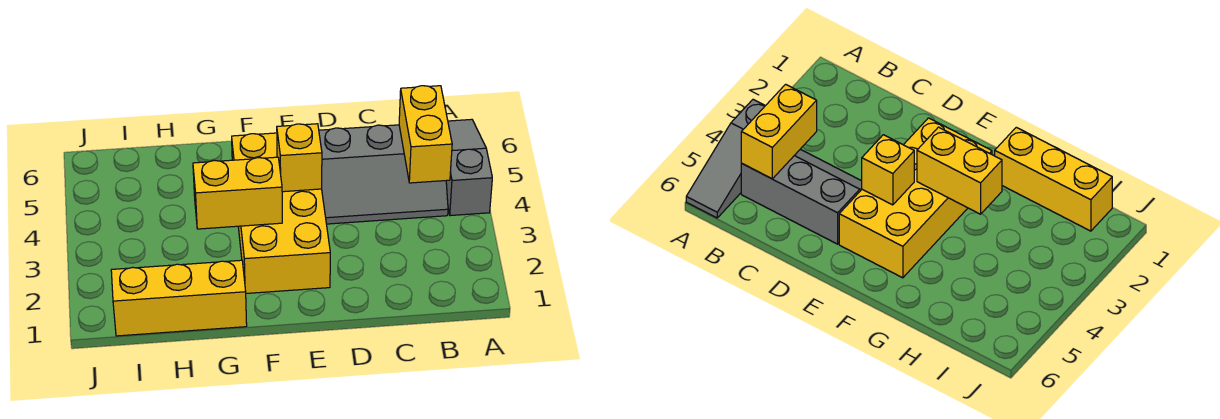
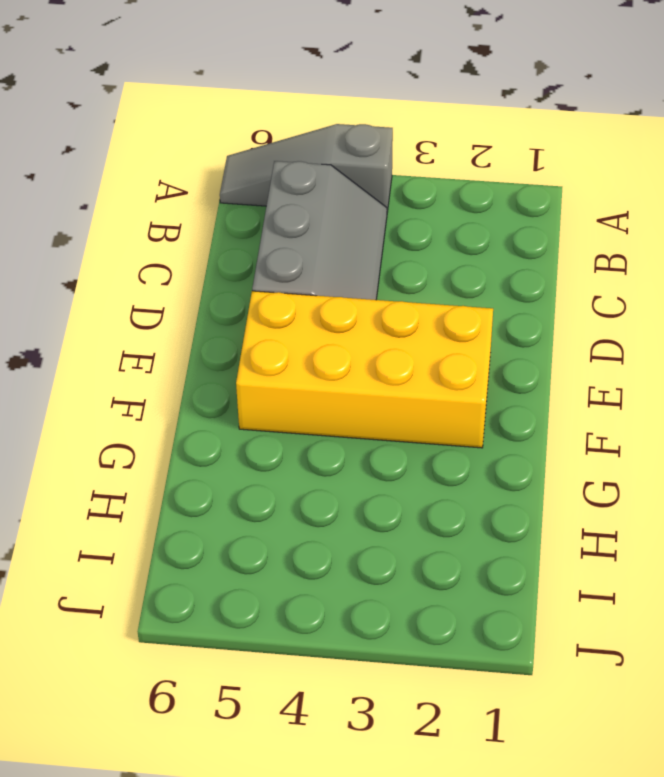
none -> yellow 1x3 brick [111,260,247,336]
none -> yellow 1x2 brick [399,86,452,183]

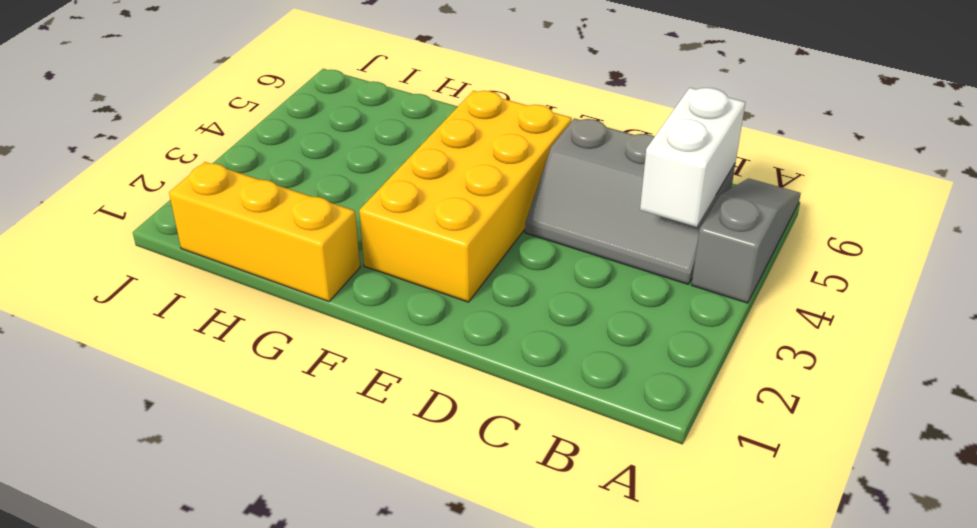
white 1x2 brick [640,88,745,227] -> yellow 1x2 brick [399,86,452,183]
none -> yellow 1x1 brick [277,124,322,192]
none -> yellow 1x2 brick [193,157,282,229]

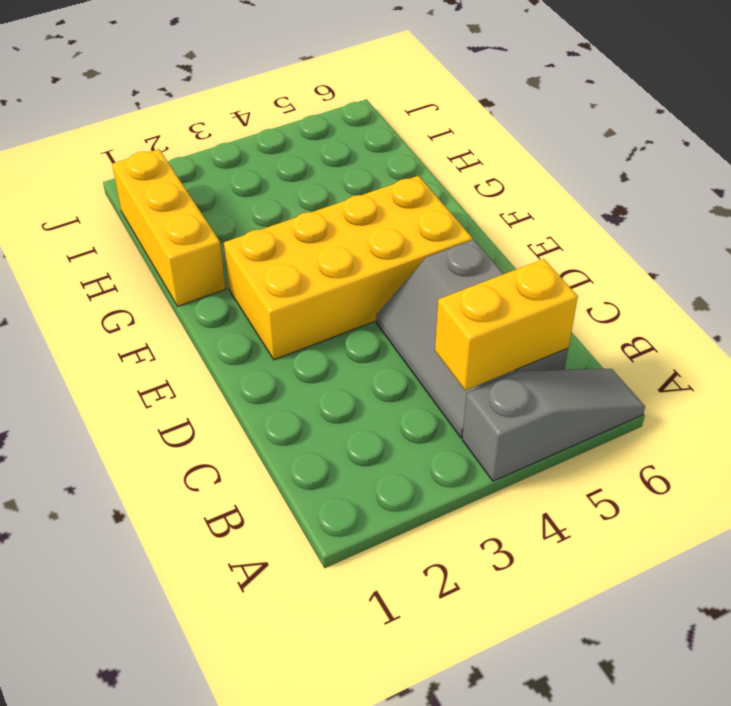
none -> yellow 1x1 brick [277,124,322,192]
none -> yellow 1x2 brick [193,157,282,229]

